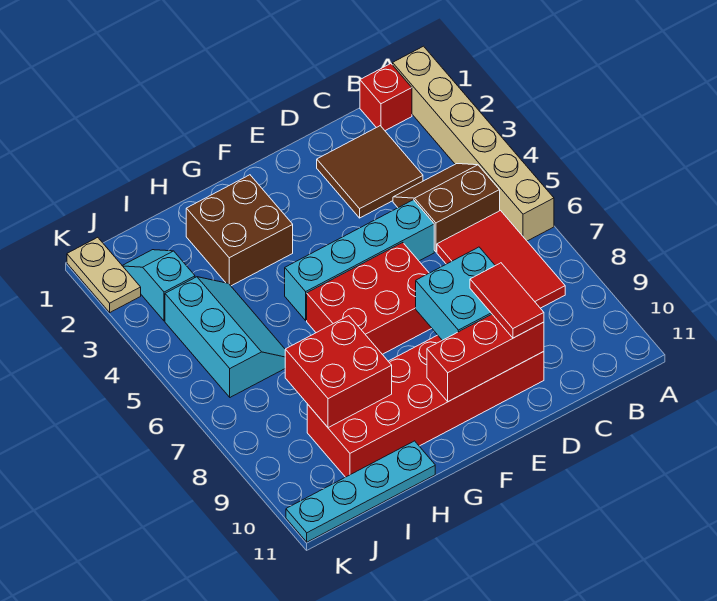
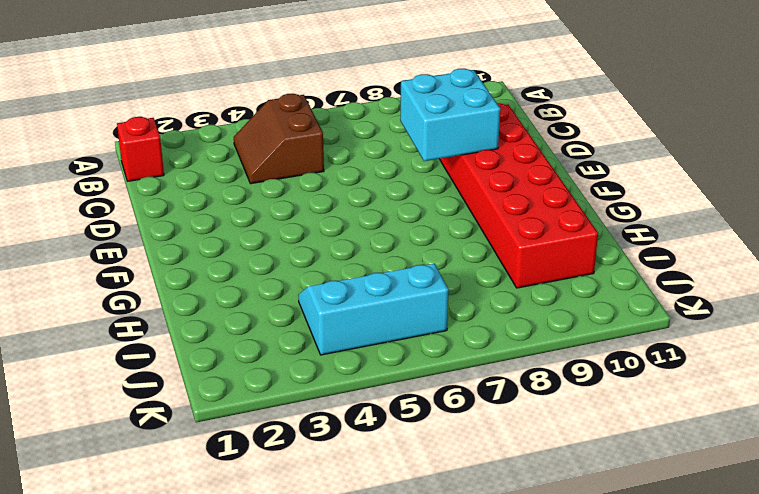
none -> tan 1x6 brick [393,46,554,241]
none -> red 2x3 tile [437,211,565,308]
none -> brown 2x2 tile [317,126,423,218]

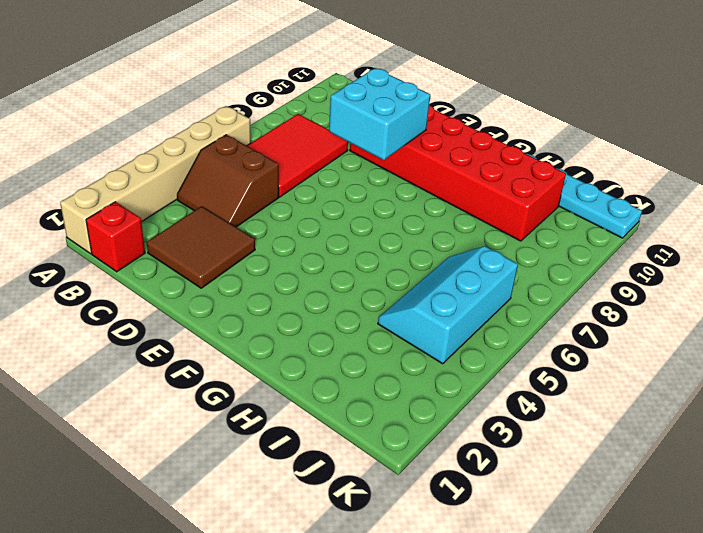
none -> cyan 1x4 brick [285,200,434,320]
none -> red 2x3 brick [307,243,432,354]
none -> brown 2x2 brick [186,175,293,286]

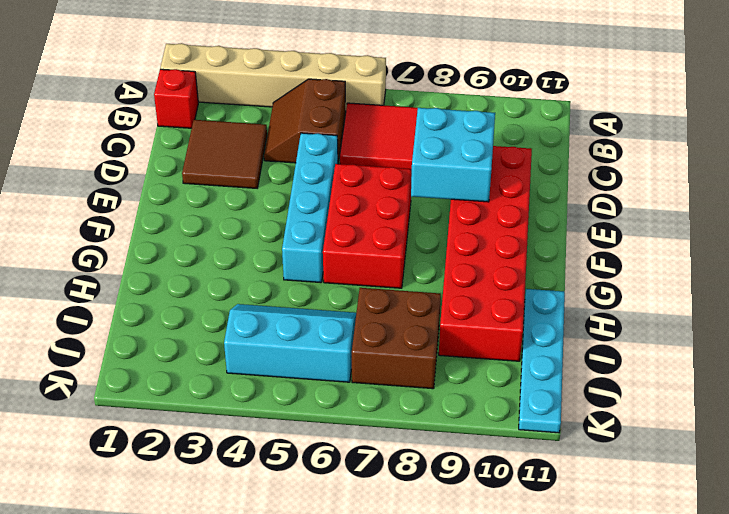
brown 2x2 brick [352,288,441,389] -> brown 2x2 brick moved to [186,175,293,286]
none -> cyan 1x2 slope [122,250,195,321]
none -> tan 1x2 plate [67,237,141,312]
none -> red 1x3 brick [427,315,544,402]

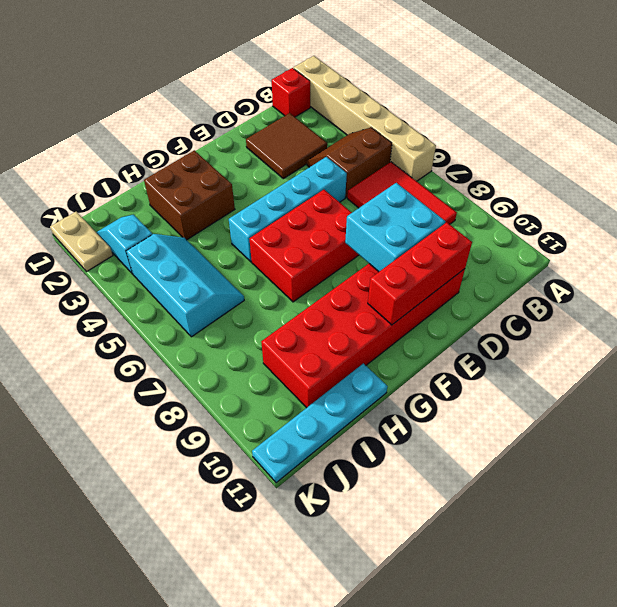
none -> red 2x2 brick [285,316,392,428]
none -> red 1x2 tile [470,263,544,338]

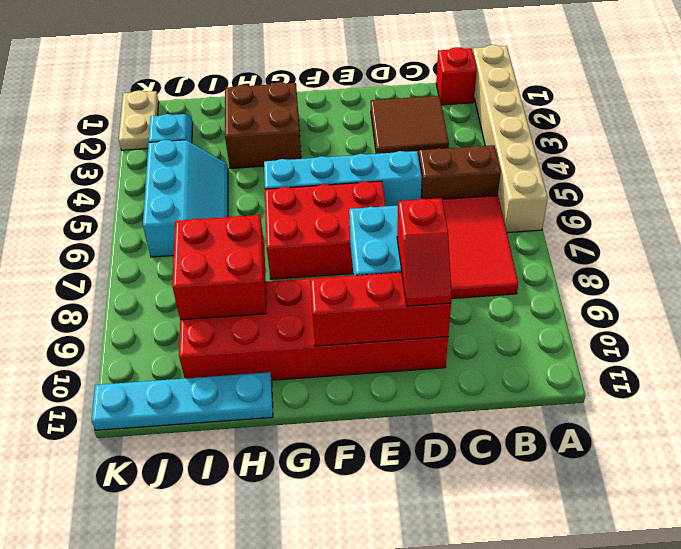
red 1x2 slope [397,198,452,306] -> red 1x2 tile [470,263,544,338]

